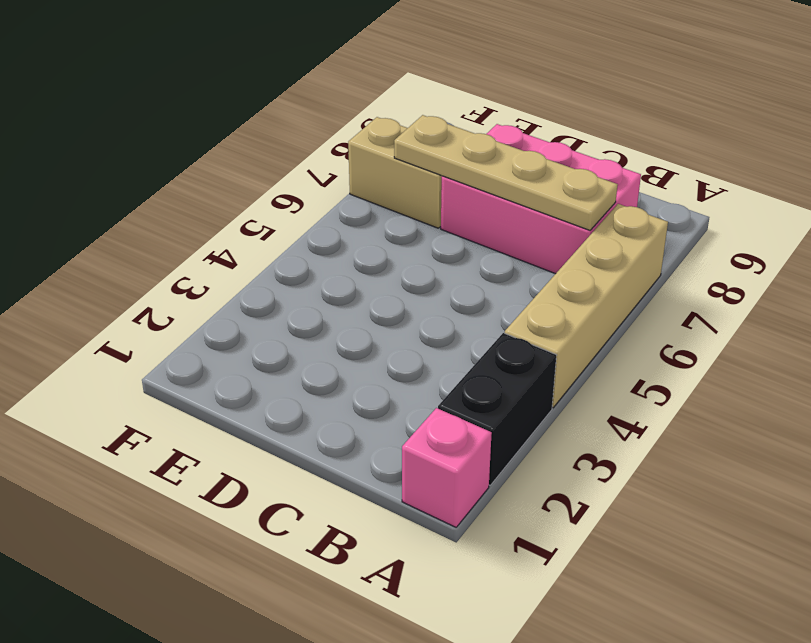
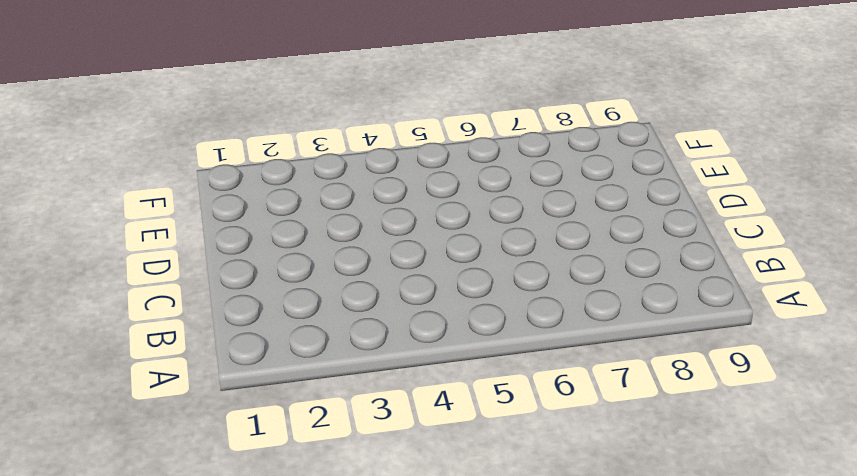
none -> pink 1x1 brick [402,408,492,527]
none -> black 1x2 brick [438,333,557,485]

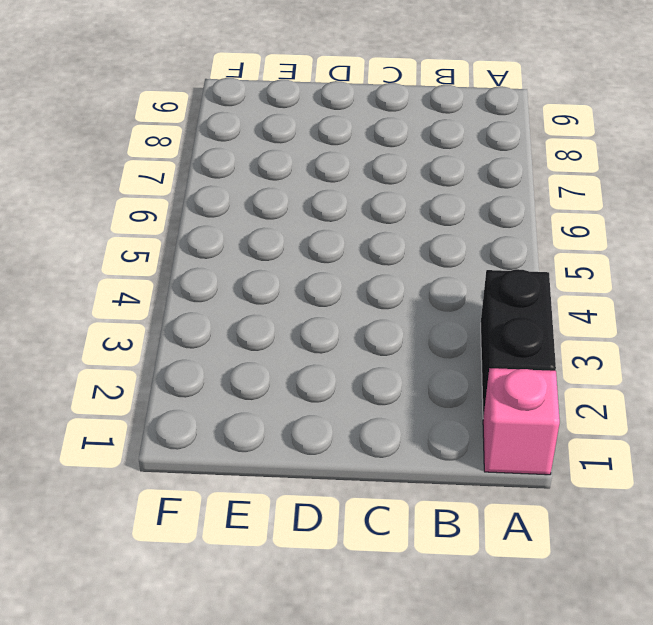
none -> tan 1x4 brick [505,204,668,408]
none -> pink 2x3 brick [441,124,641,274]

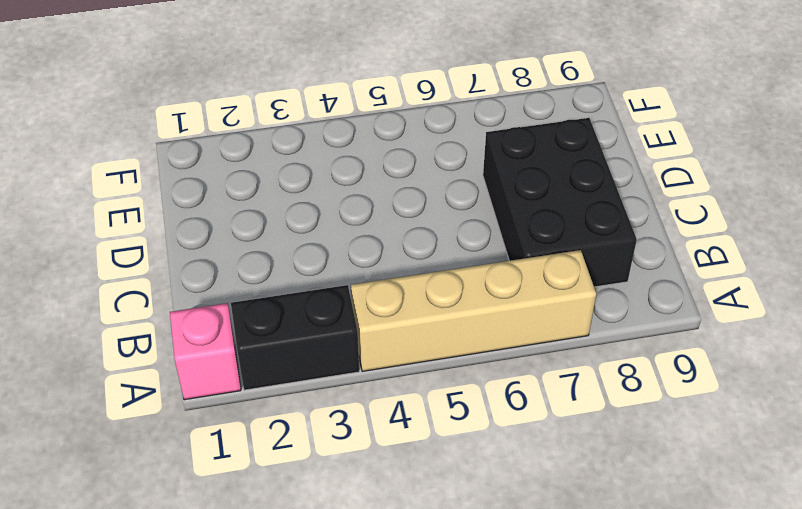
black 2x3 brick [483,118,637,287] -> pink 2x3 brick [441,124,641,274]
none -> tan 1x2 brick [348,117,442,228]
none -> tan 1x4 plate [394,115,618,230]

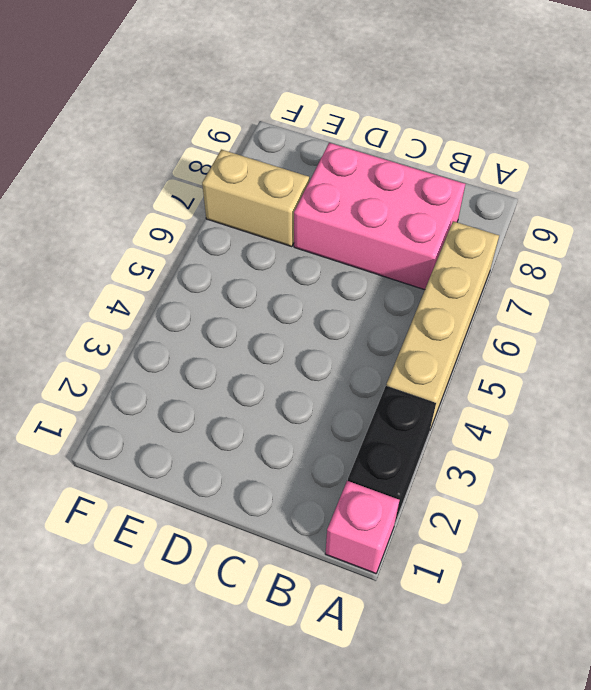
none -> tan 1x4 plate [394,115,618,230]

